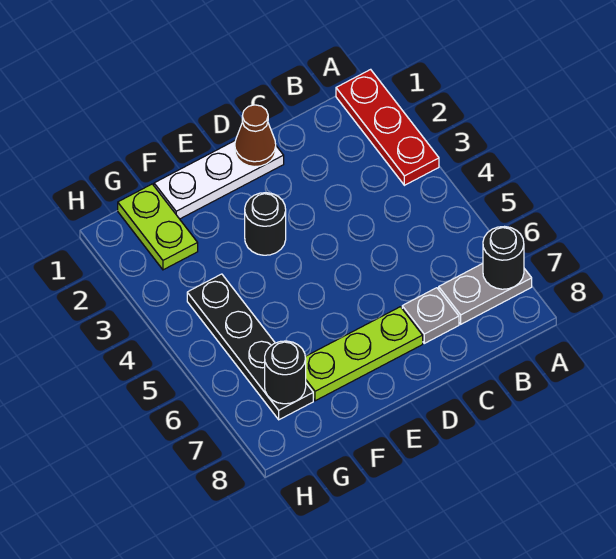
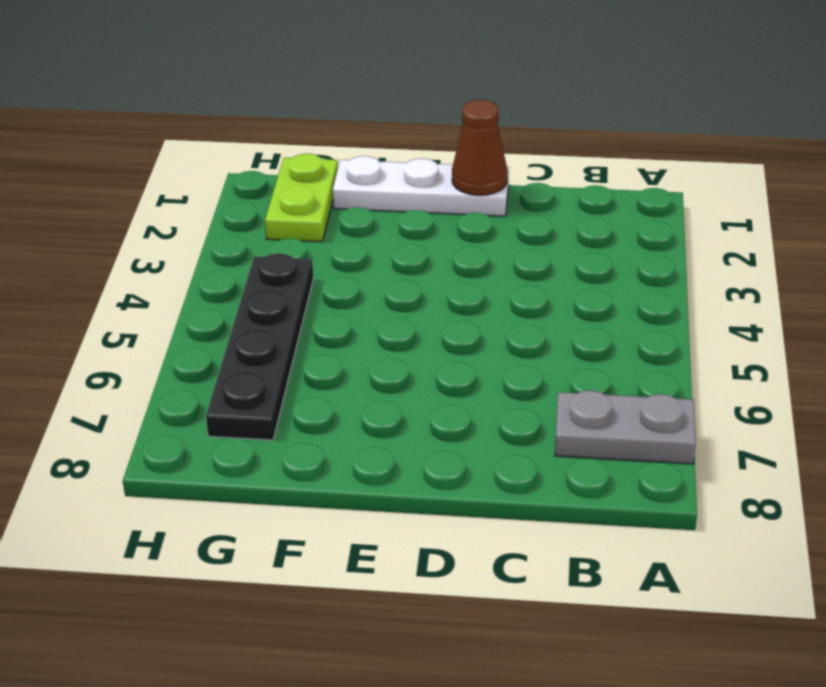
none -> red 1x3 plate [336,69,439,185]
none -> grey 1x1 plate [402,288,459,343]

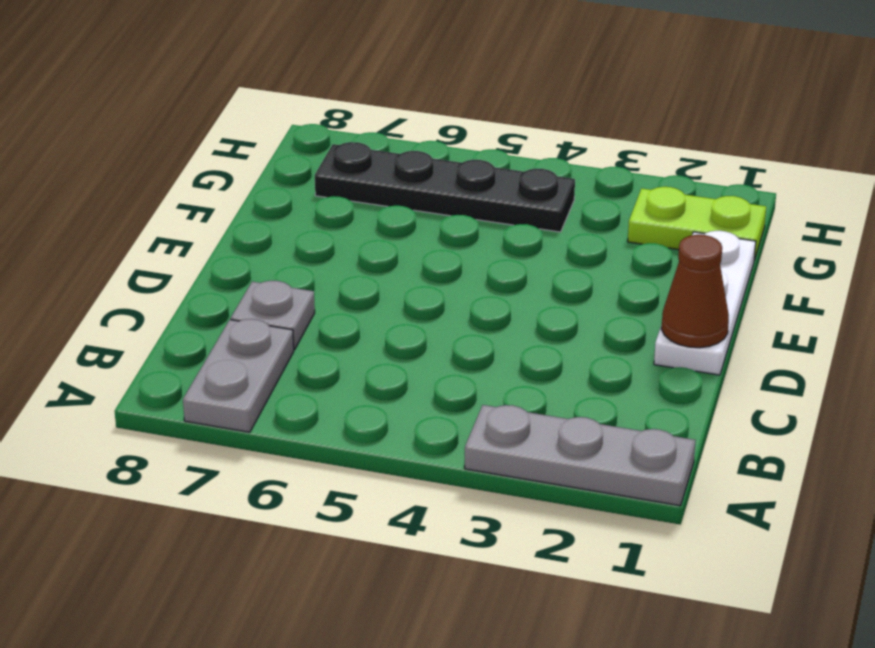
grey 1x3 plate [465,405,695,506] -> red 1x3 plate [336,69,439,185]
none -> lime 1x3 plate [305,307,423,401]
none -> black 1x1 round brick [245,193,286,255]

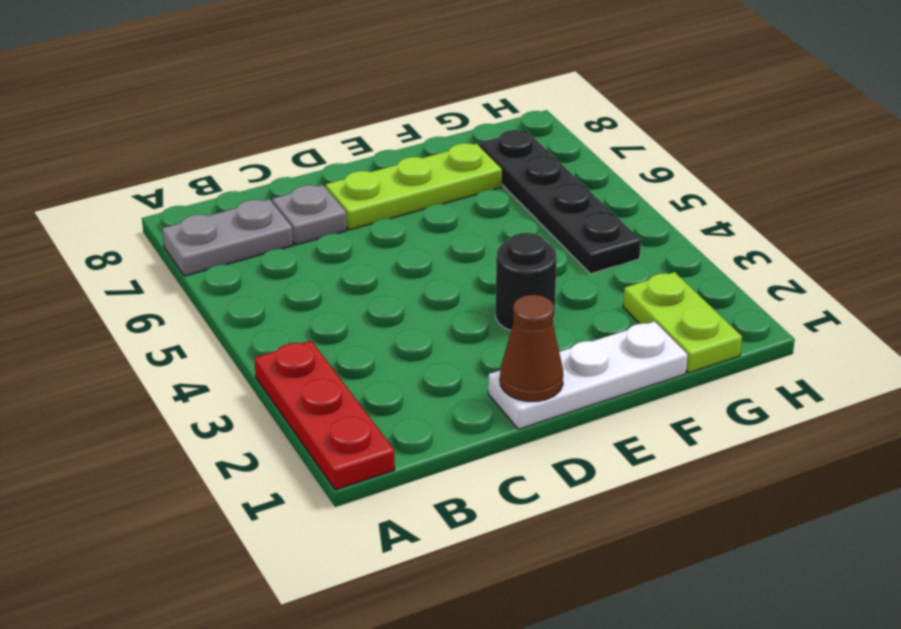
none -> black 1x1 round brick [483,227,524,289]
none -> black 1x1 round brick [265,341,306,404]

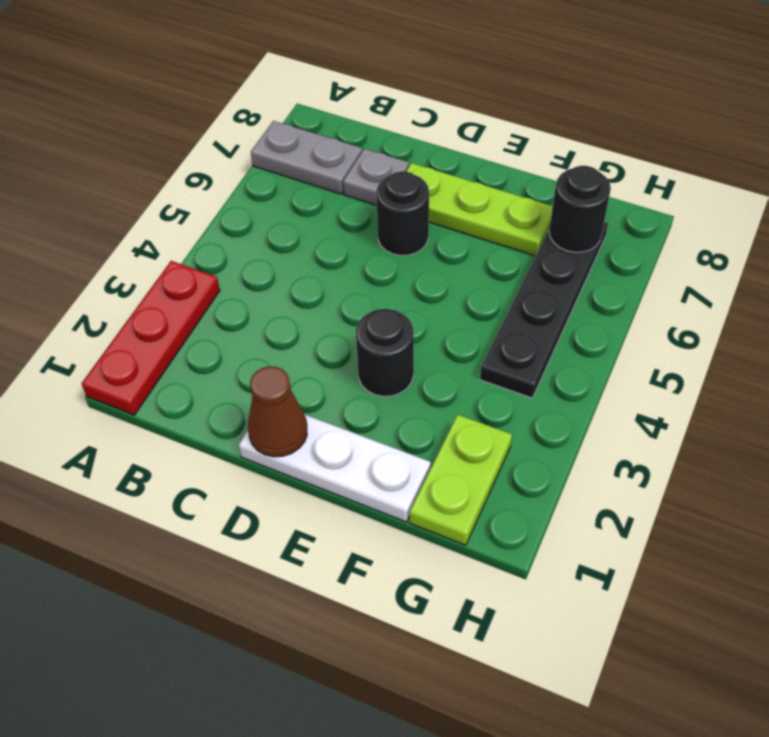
black 1x1 round brick [376,171,429,256] -> black 1x1 round brick moved to [483,227,524,289]

